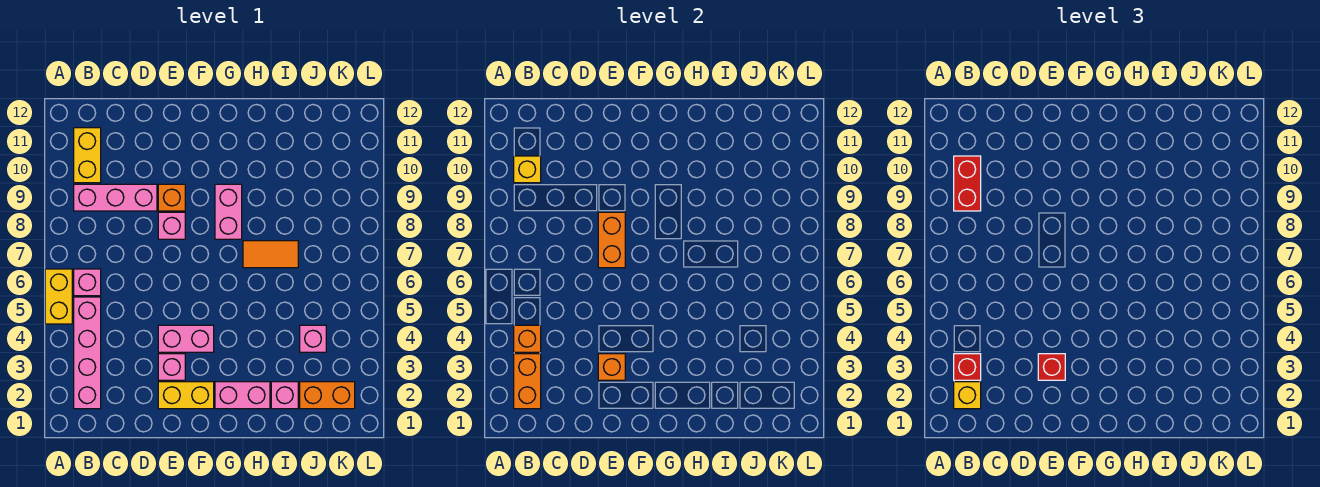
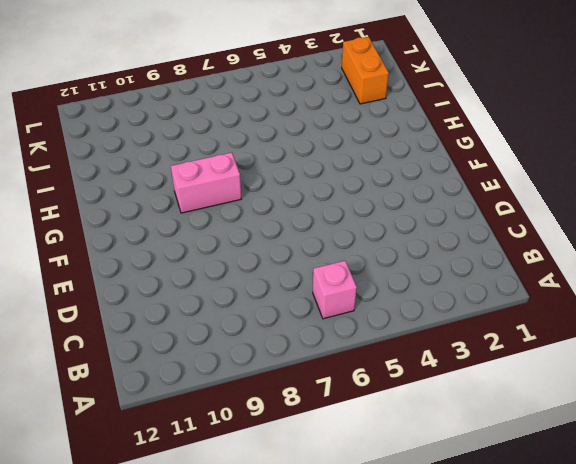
none -> yellow 1x2 brick [45,269,72,324]
none -> pink 1x4 brick [74,297,101,409]
none -> pink 1x3 brick [74,184,157,211]

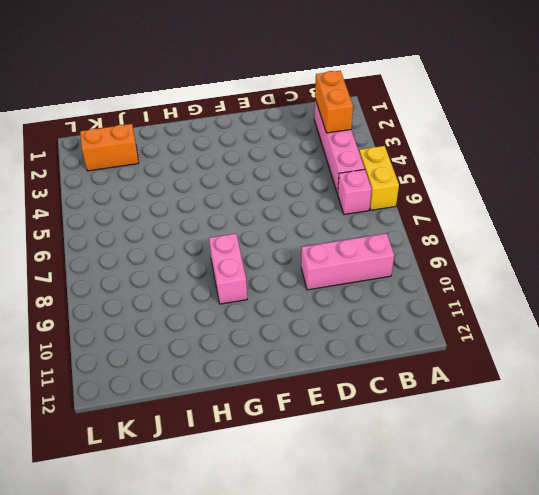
none -> yellow 1x2 brick [74,128,101,183]
none -> yellow 1x2 brick [158,382,214,409]
none -> pink 1x1 brick [158,354,185,380]

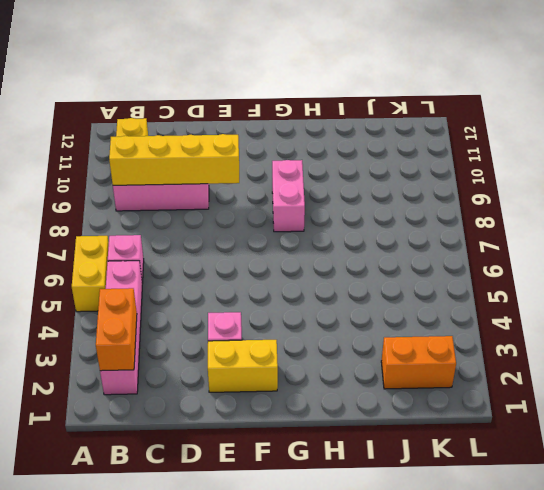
yellow 1x4 brick [109,134,239,185] -> none
none -> pink 1x2 brick [158,325,214,352]
none -> pink 1x1 brick [158,212,185,239]
none -> orange 1x1 brick [158,184,185,211]

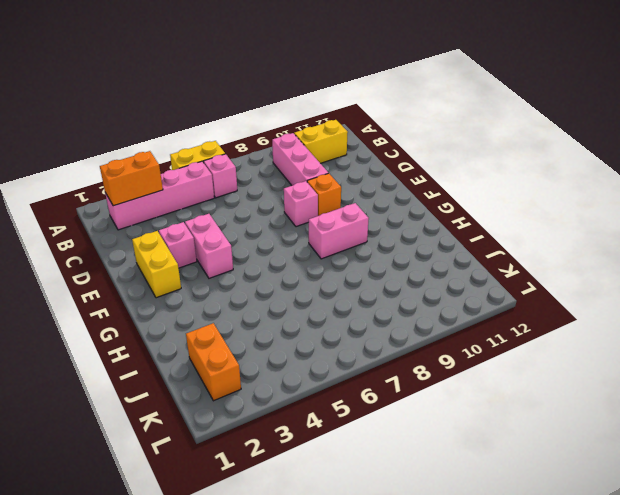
none -> pink 1x2 brick [215,382,270,409]
none -> orange 1x2 tile [243,241,298,268]
none -> pink 1x1 brick [271,382,298,409]

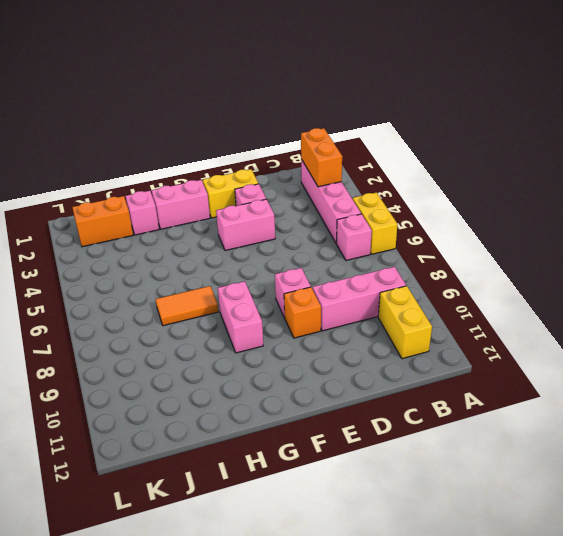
none -> pink 1x1 brick [300,325,326,352]
none -> orange 1x1 brick [514,325,541,352]
none -> yellow 1x1 brick [514,156,541,183]

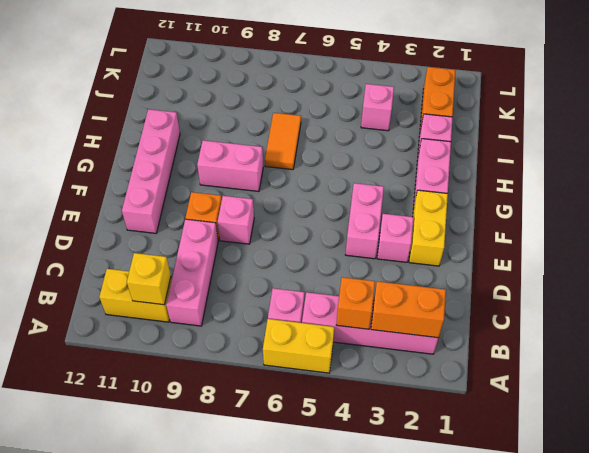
pink 1x4 brick [122,109,180,233] -> none
none -> orange 1x1 brick [598,354,625,380]
none -> orange 1x2 brick [598,212,625,268]
none -> yellow 1x1 brick [954,382,981,409]

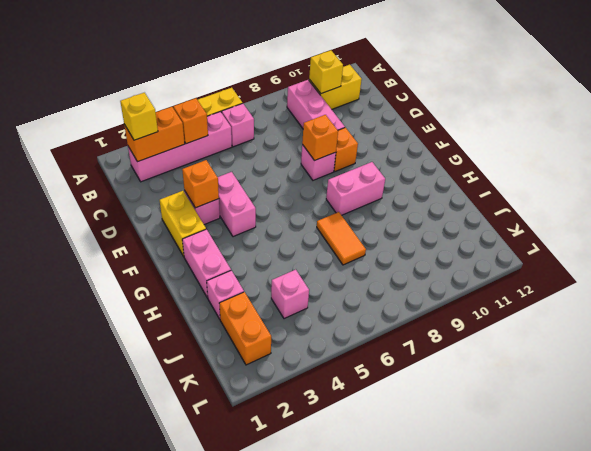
orange 1x1 brick [302,115,338,161] -> orange 1x2 brick [598,212,625,268]
none -> red 1x1 brick [954,354,981,380]
none -> red 1x2 brick [954,156,981,211]
none -> red 1x1 brick [1038,354,1065,380]

